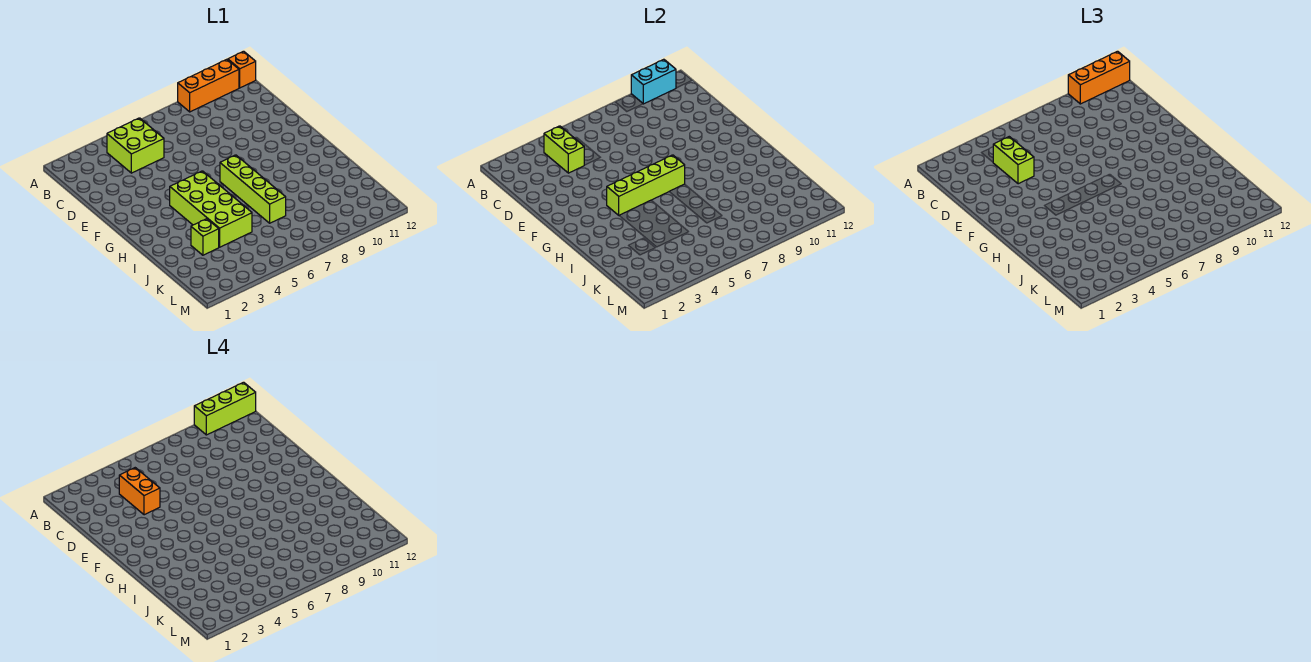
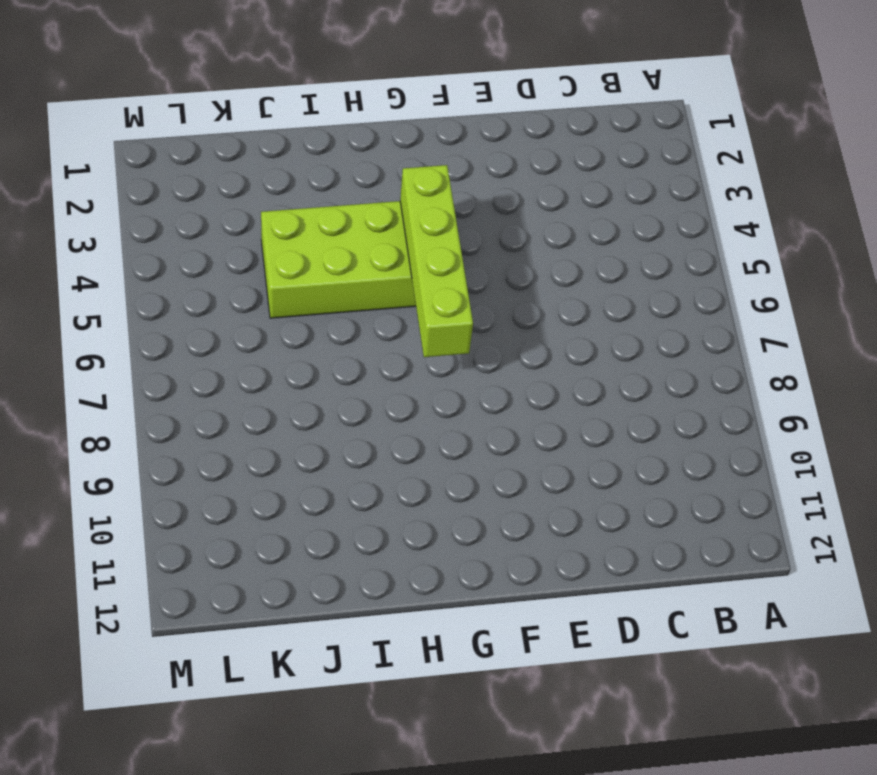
none -> orange 1x3 brick [178,59,239,112]
none -> orange 1x1 brick [228,51,256,88]
none -> lime 2x2 brick [107,118,164,173]

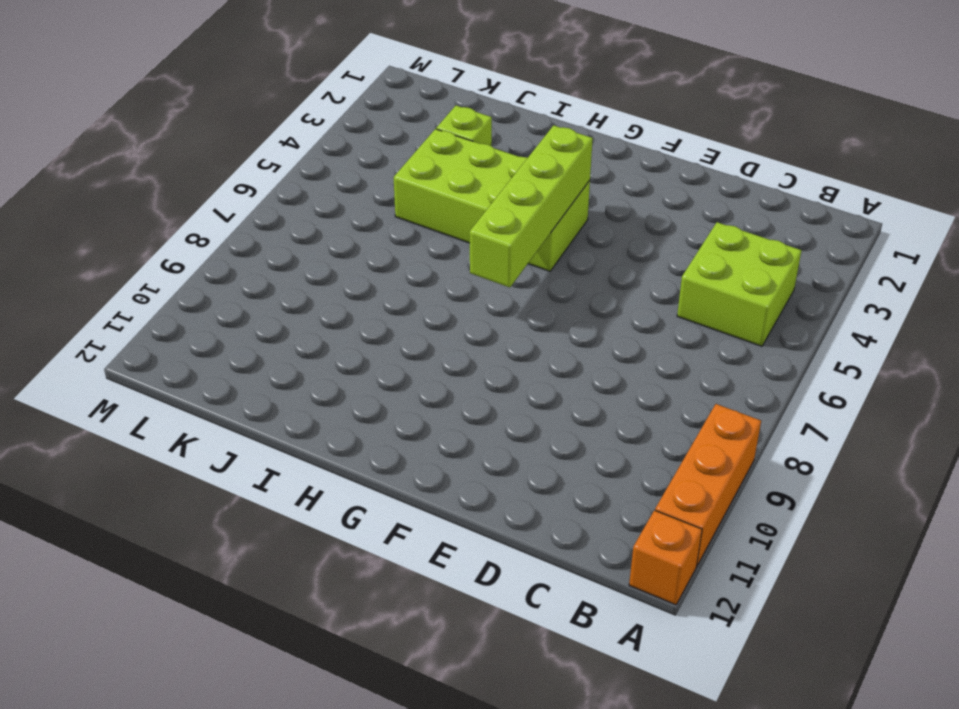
none -> lime 1x4 brick [220,155,286,223]
none -> cyan 1x2 brick [631,59,676,104]
none -> lime 1x2 brick [544,126,584,173]

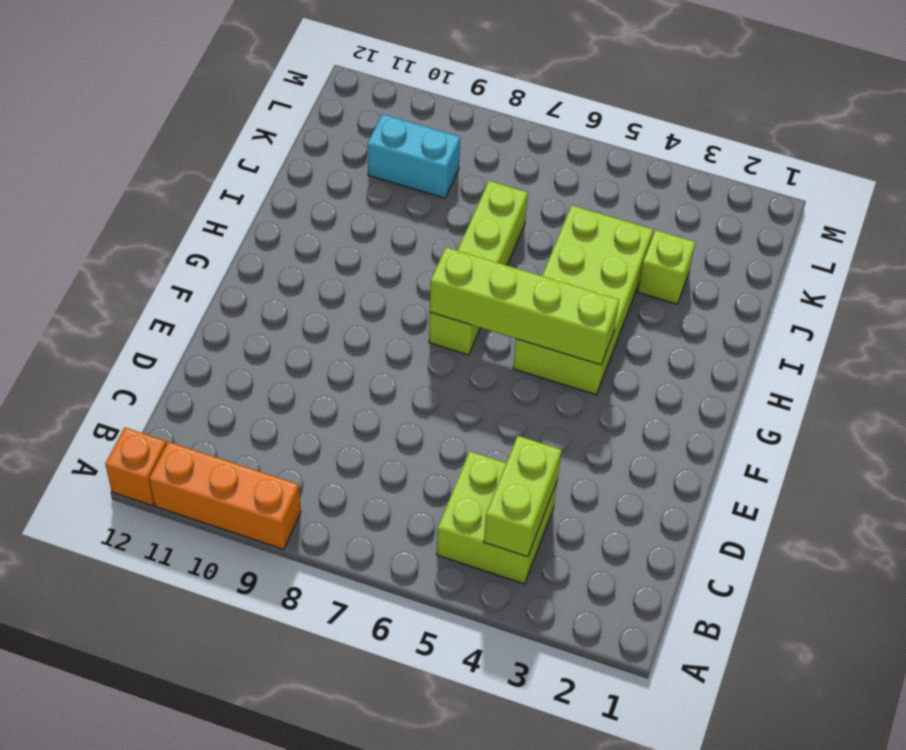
cyan 1x2 brick [368,114,460,198] -> cyan 1x2 brick moved to [631,59,676,104]
none -> orange 1x3 brick [1068,51,1130,104]
none -> lime 1x2 brick [993,137,1034,184]
none -> lime 1x3 brick [194,382,256,435]

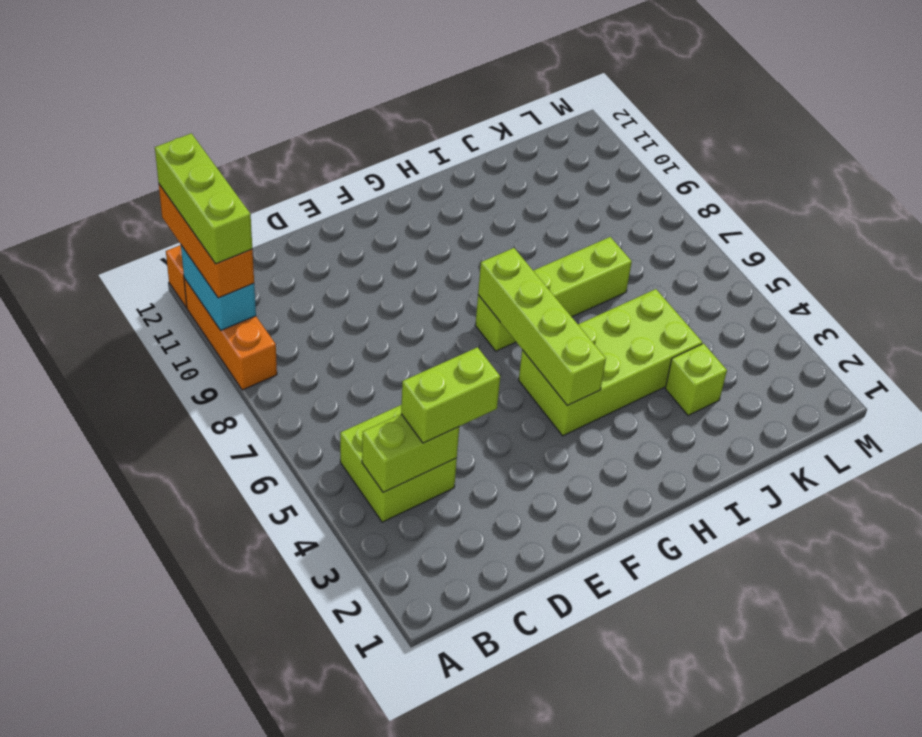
none -> orange 1x2 brick [119,468,160,515]

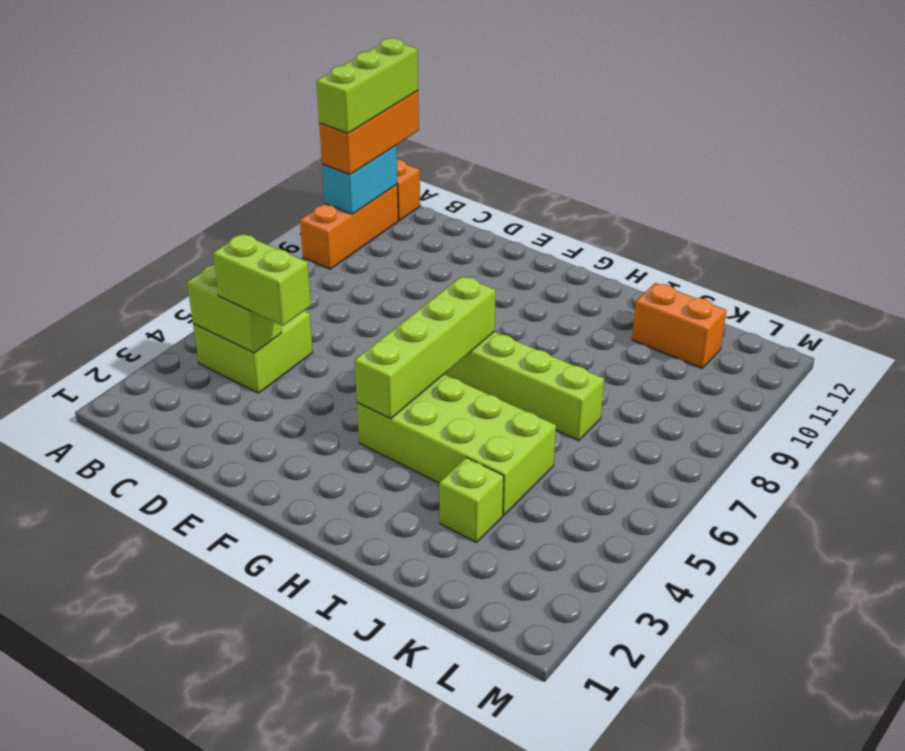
orange 1x2 brick [632,283,726,368] -> orange 1x2 brick moved to [119,468,160,515]

